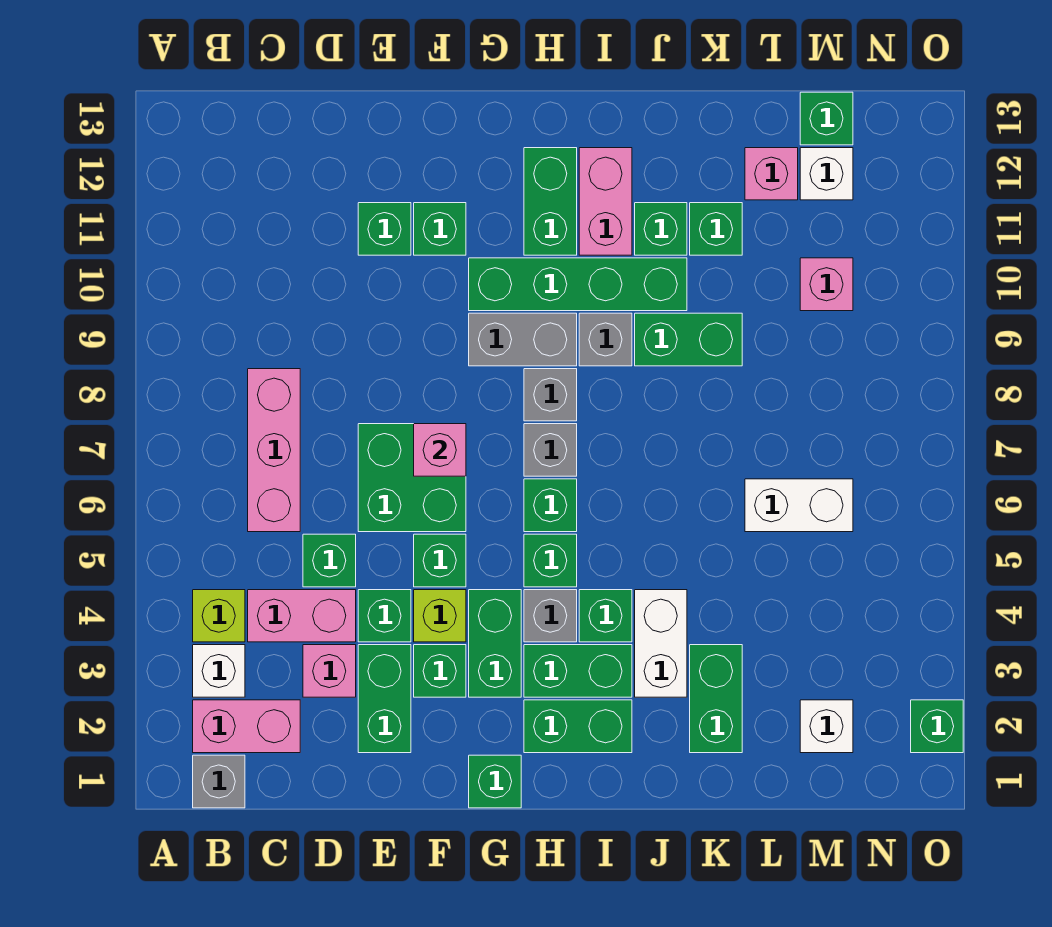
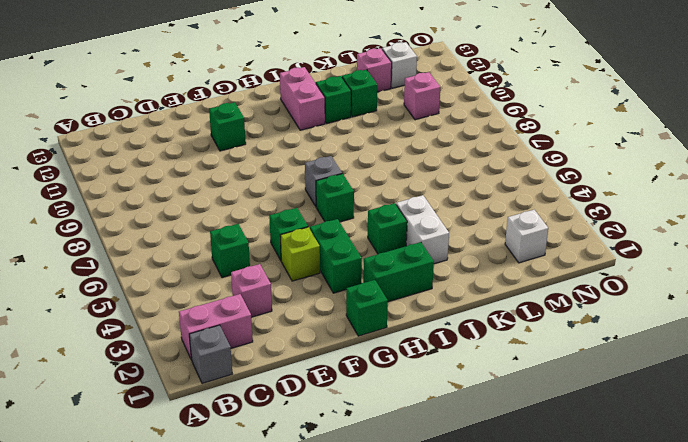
none -> white 1x1 brick [193,645,245,697]
none -> lime 1x1 brick [193,590,245,642]
none -> pink 1x2 brick [248,590,356,642]
none -> pink 1x3 brick [248,369,300,532]

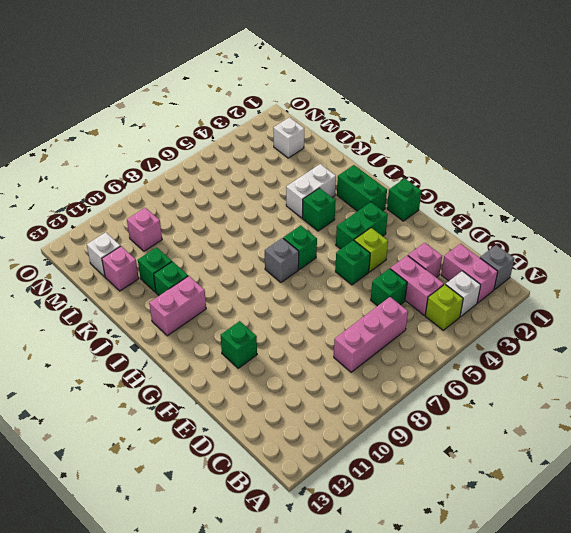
none -> green 1x2 brick [358,645,411,753]
none -> green 1x1 brick [358,590,411,642]
none -> green 2x2 brick [358,424,466,532]
none -> green 1x1 brick [358,203,411,255]

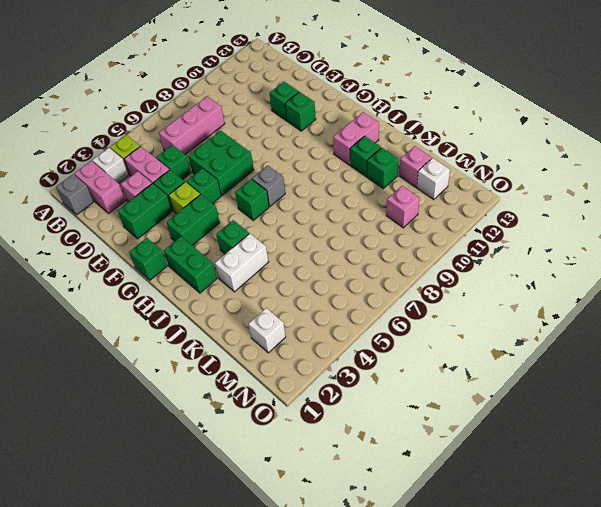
none -> green 1x1 brick [414,645,466,697]
none -> grey 1x2 brick [469,313,577,366]
none -> green 1x4 brick [469,258,687,311]
none -> green 1x2 brick [524,645,632,697]

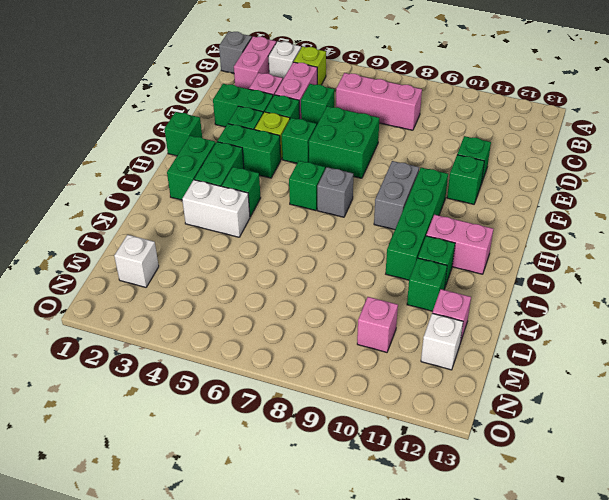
none -> grey 1x1 brick [524,590,577,642]
none -> green 1x1 brick [524,534,577,587]
none -> grey 1x1 brick [524,369,577,421]
none -> green 1x2 brick [524,148,577,255]

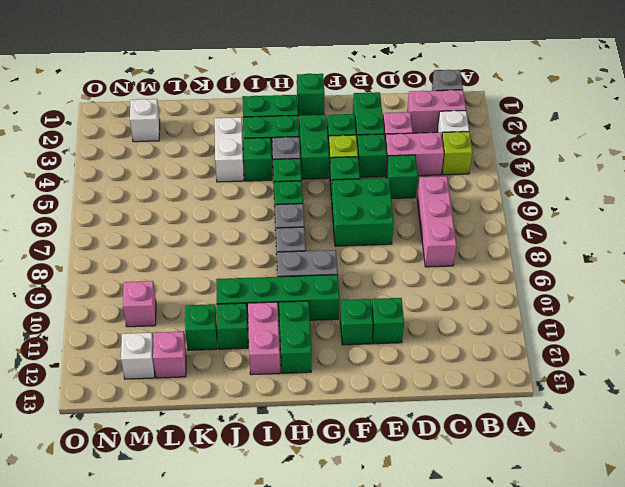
none -> grey 1x1 brick [579,313,632,366]
none -> green 1x2 brick [635,313,742,366]
none -> green 1x2 brick [690,645,742,753]
none -> white 1x2 brick [745,479,853,532]

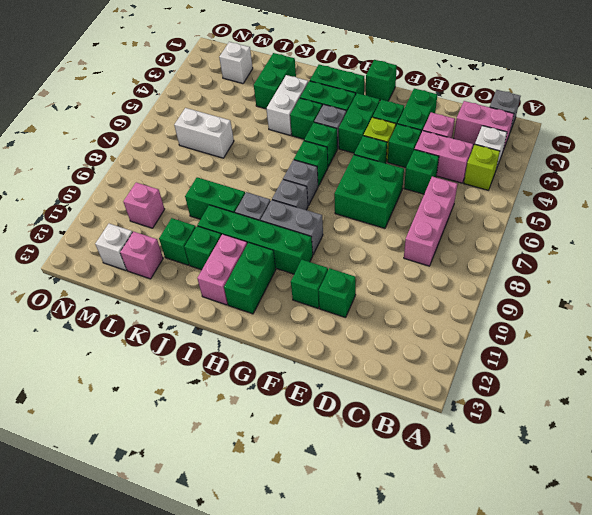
none -> green 1x1 brick [800,92,853,145]
none -> green 1x1 brick [911,700,963,753]
none -> pink 1x1 brick [414,424,466,476]

